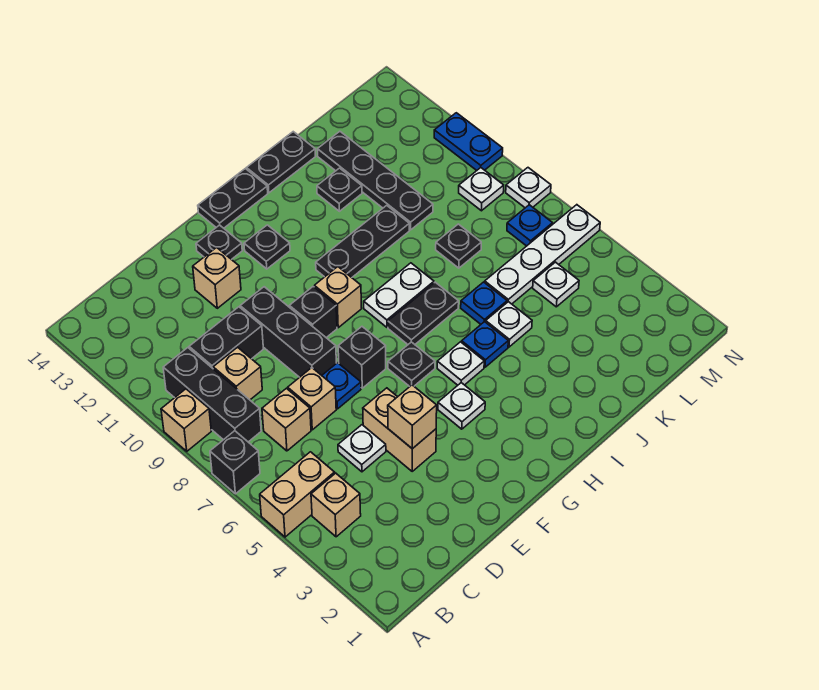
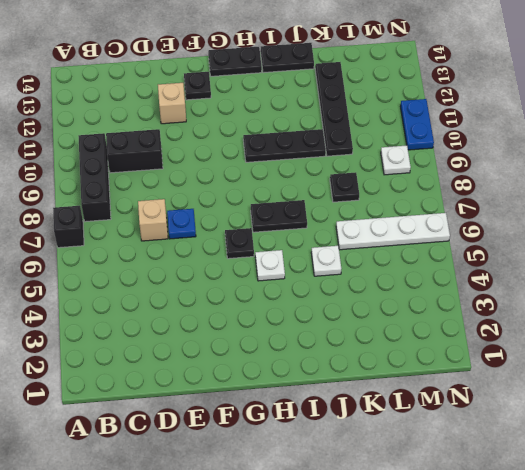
none -> tan 1x2 brick [260,452,335,537]
none -> tan 1x1 brick [161,389,211,451]
none -> tan 1x1 brick [311,473,361,537]
none -> tan 1x1 brick [262,388,311,451]

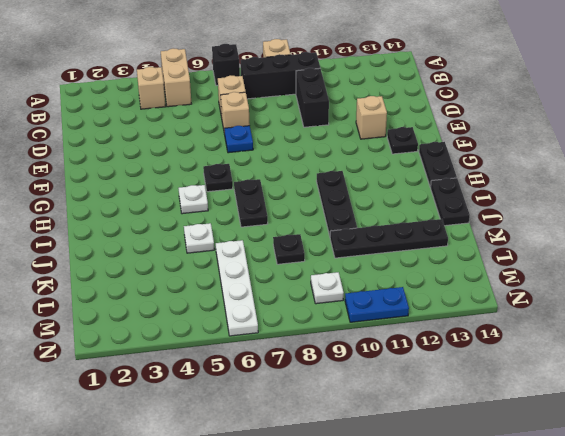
none -> tan 1x1 brick [213,347,262,400]
none -> white 1x1 plate [338,425,386,472]
none -> tan 1x2 brick [363,388,436,471]
none -> black 1x3 brick [240,287,336,377]

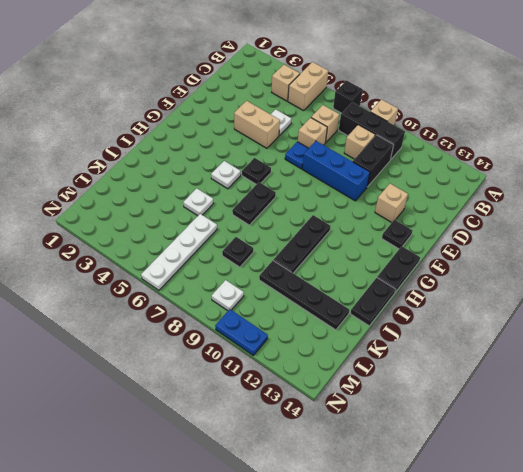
blue 1x3 brick [302,141,370,201] -> black 1x3 brick [240,287,336,377]
none -> black 1x1 brick [338,327,386,388]
none -> black 1x1 brick [289,287,337,338]
none -> white 1x1 plate [438,383,485,429]
none -> tan 1x1 brick [314,267,362,328]

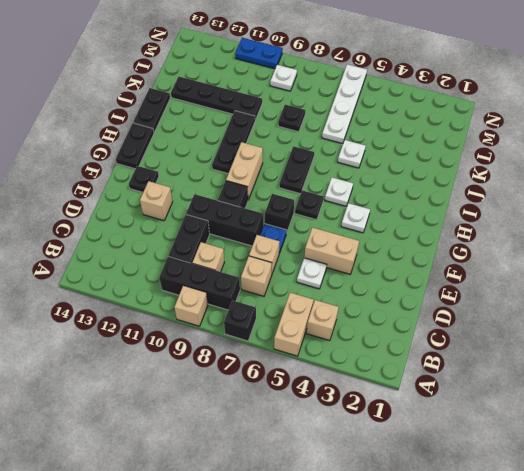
tan 1x2 brick [226,142,263,200] -> tan 1x1 brick [314,267,362,328]
none -> black 1x1 plate [244,225,290,269]
none -> white 1x2 plate [364,263,434,327]
none -> blue 1x1 plate [462,322,508,367]
none -> blue 1x1 plate [461,282,507,324]

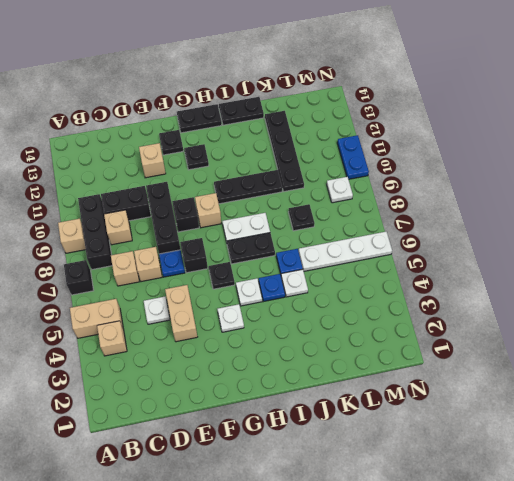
none -> black 1x1 plate [317,168,362,211]
none -> white 1x1 plate [533,262,579,307]
none -> blue 1x1 plate [507,205,553,246]
none -> white 1x1 plate [506,168,551,208]

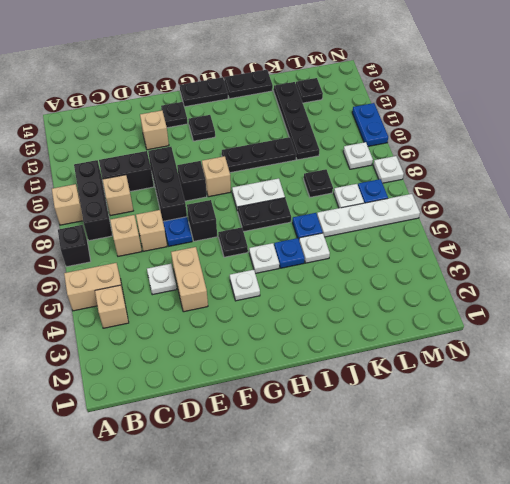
white 1x1 plate [334,184,364,208] -> white 1x1 plate moved to [533,262,579,307]
black 1x1 plate [296,78,323,103] -> black 1x1 plate moved to [317,168,362,211]
none -> tan 1x1 brick [388,385,437,449]

